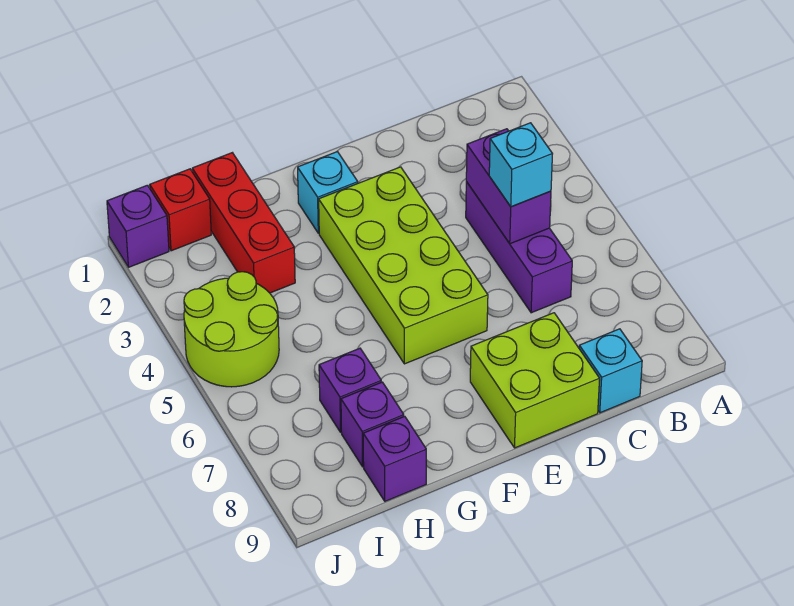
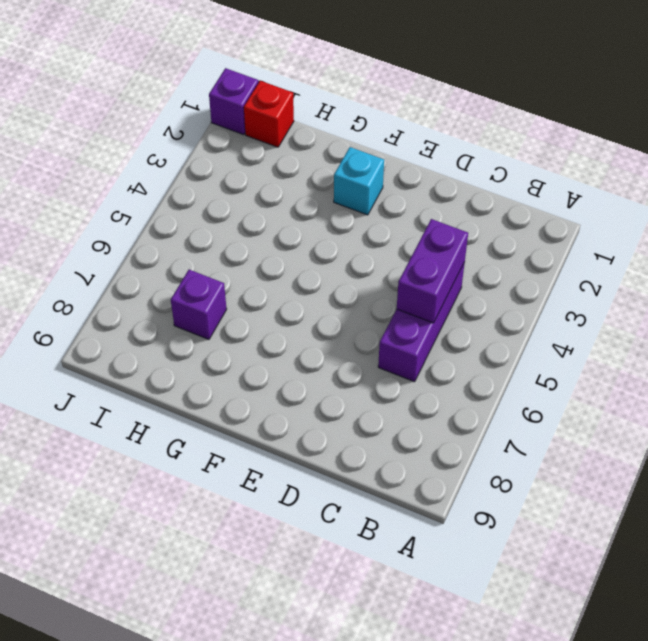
none -> cyan 1x1 brick [579,329,642,413]
none -> lime 2x2 brick [470,313,600,448]
none -> lime 2x4 brick [319,167,488,364]

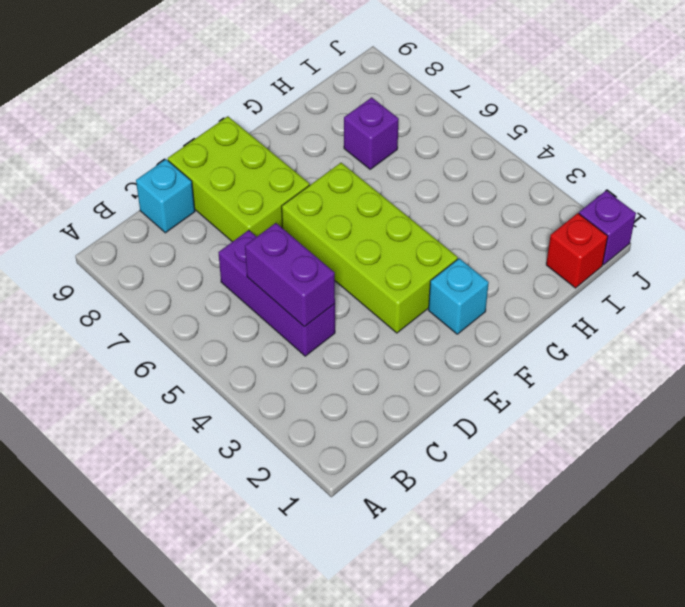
lime 2x3 brick [168,116,310,242] -> lime 2x2 brick [470,313,600,448]
none -> red 1x3 brick [192,153,295,293]
none -> purple 1x1 brick [341,382,404,467]
none -> purple 1x1 brick [363,416,426,501]

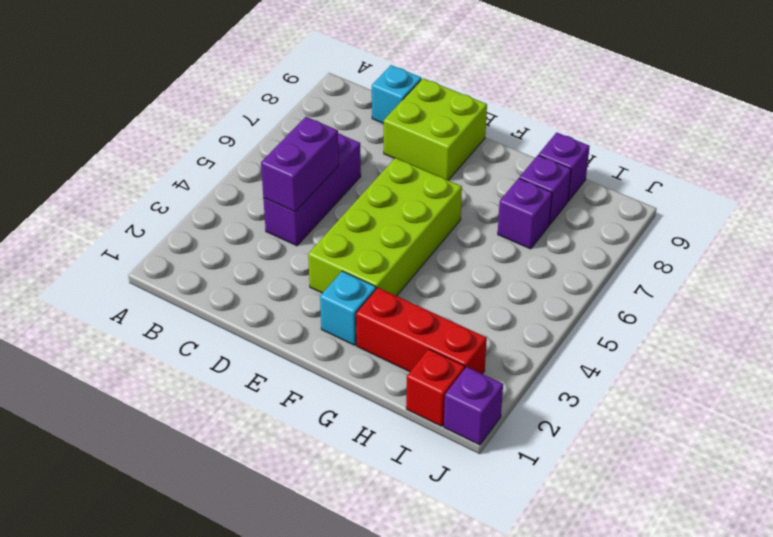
red 1x3 brick [356,288,487,374] -> red 1x3 brick turned to [192,153,295,293]
none -> lime 2x2 round brick [184,272,279,387]
none -> cyan 1x1 brick [489,123,552,207]

